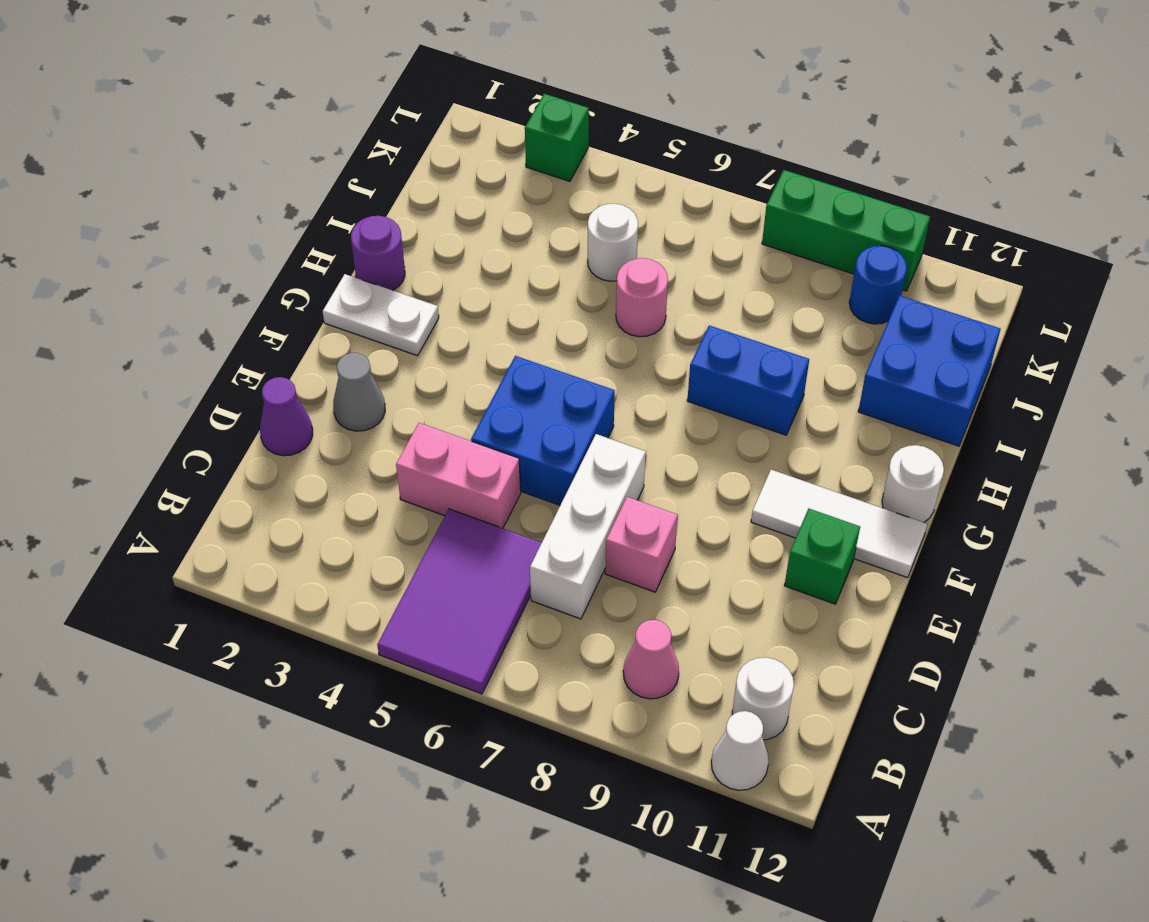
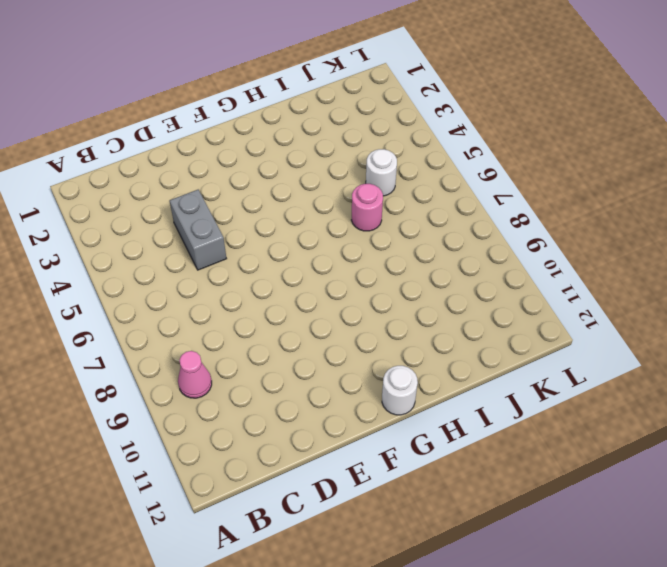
grey 1x2 brick [170,190,227,270] -> pink 1x2 brick [396,423,521,528]
none -> purple 2x3 tile [377,509,542,694]
none -> white 1x1 cone [711,711,769,790]
none -> white 1x1 round brick [732,657,794,740]

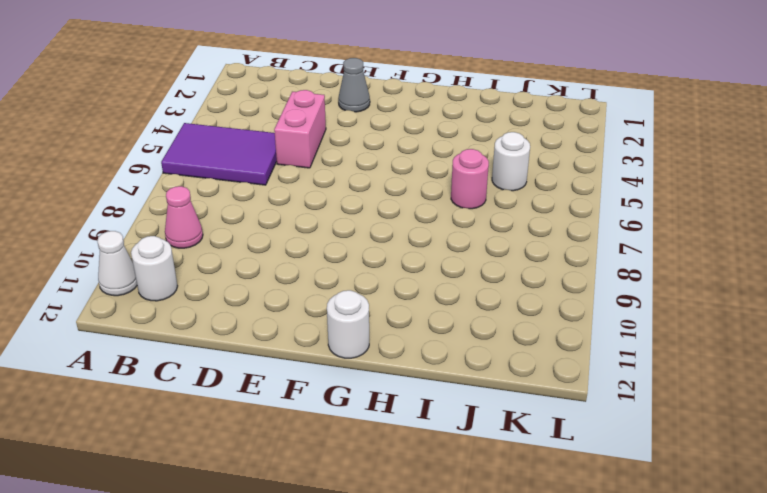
none -> white 1x3 brick [530,434,646,619]
none -> purple 1x1 cone [260,377,313,456]
none -> pink 1x1 brick [605,497,678,592]

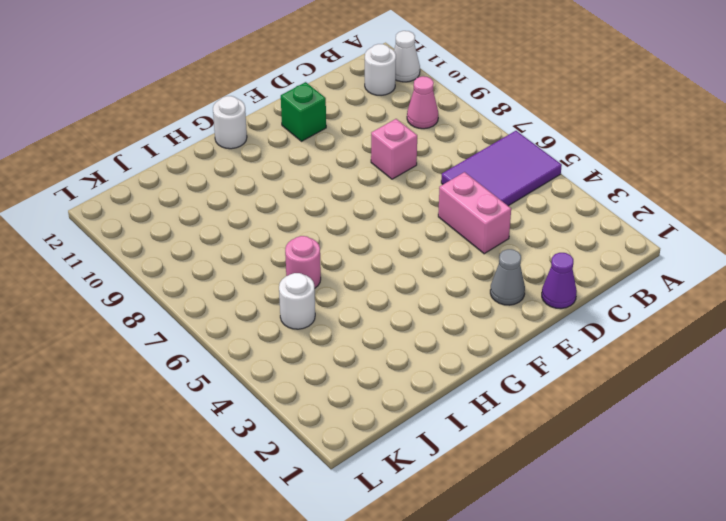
none -> white 1x3 brick [530,434,646,619]
none -> blue 2x2 brick [471,356,615,505]
none -> white 1x3 tile [751,470,927,578]

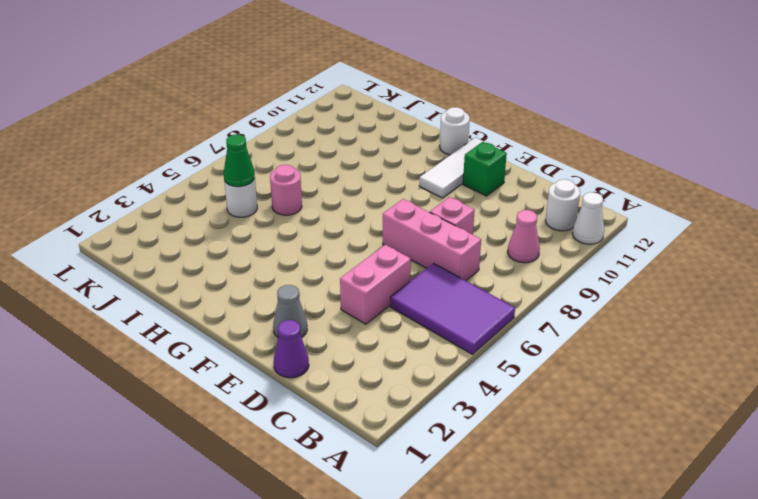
pink 1x3 brick [383,199,481,281] -> white 1x3 brick [530,434,646,619]
green 1x1 cone [224,135,255,187] -> none
none -> blue 2x2 brick [471,356,615,505]
none -> white 1x2 plate [323,274,439,356]
none -> purple 1x1 round brick [351,216,405,290]

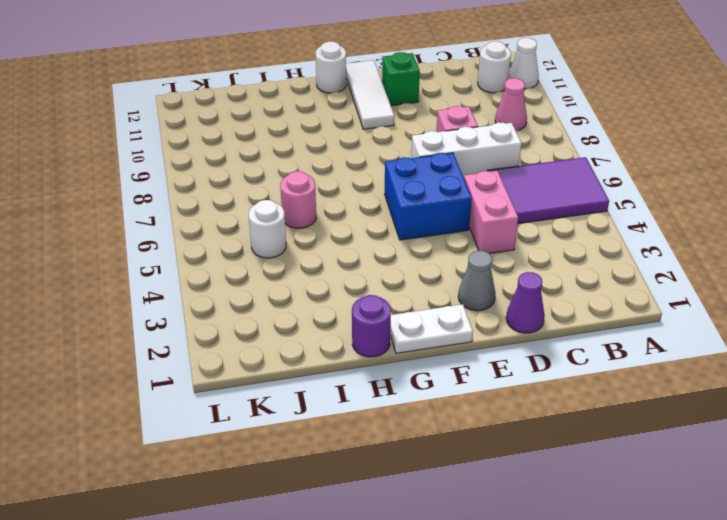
white 1x2 plate [390,304,473,353] -> white 1x2 plate turned to [323,274,439,356]
none -> blue 1x2 brick [687,325,809,435]
none -> blue 2x2 brick [858,296,1000,446]
none -> blue 1x1 round brick [849,246,907,324]

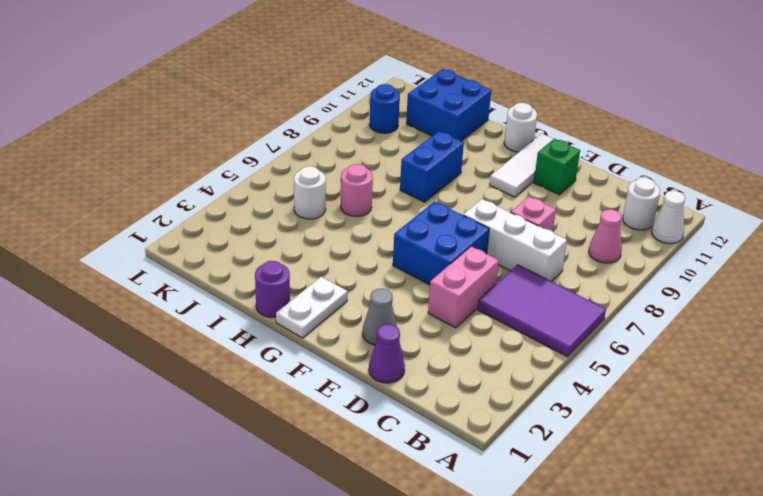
none -> green 1x1 brick [525,94,589,181]
none -> green 1x3 brick [762,170,930,291]

